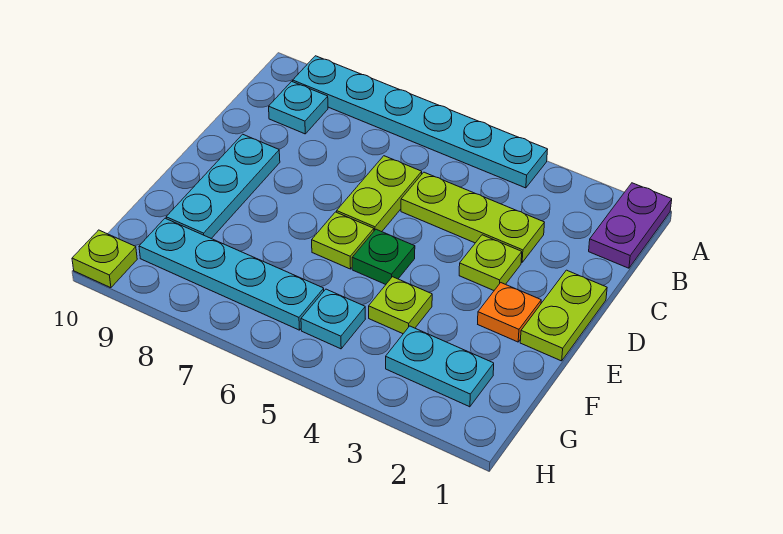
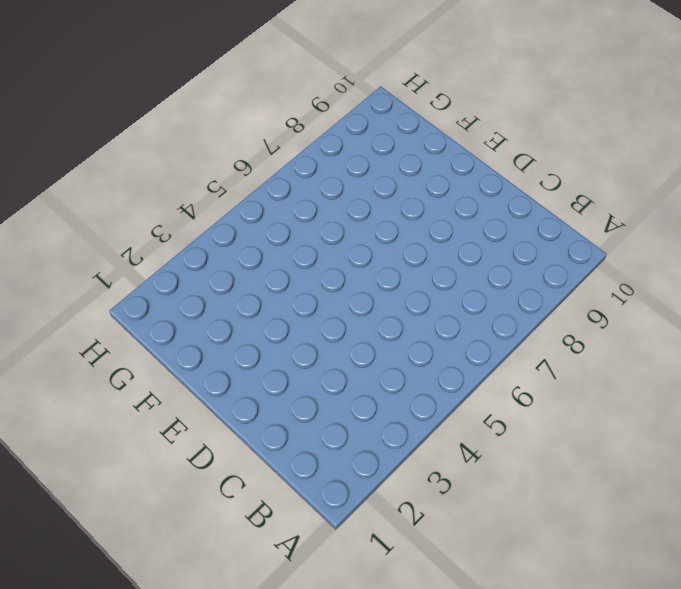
none -> purple 1x2 plate [589,183,672,268]
none -> cyan 1x6 plate [293,56,548,188]
none -> cyan 1x1 plate [269,81,328,134]

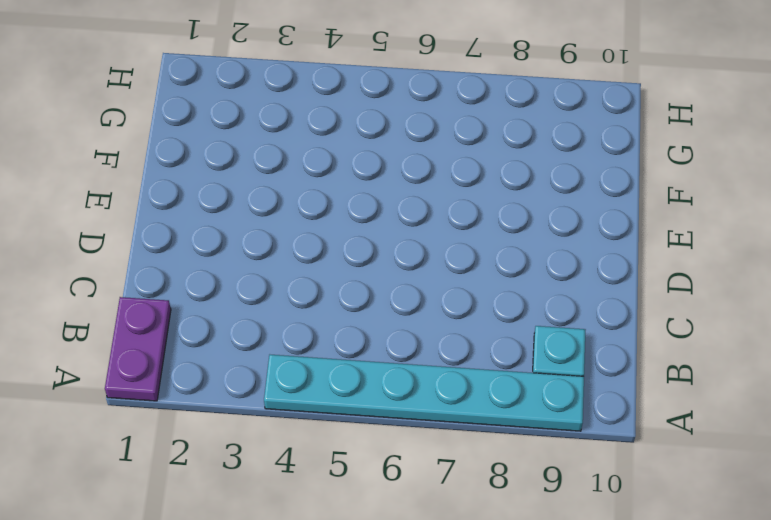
none -> lime 1x3 plate [401,172,544,263]
none -> lime 1x2 plate [337,156,422,232]
none -> lime 1x2 plate [520,270,607,361]

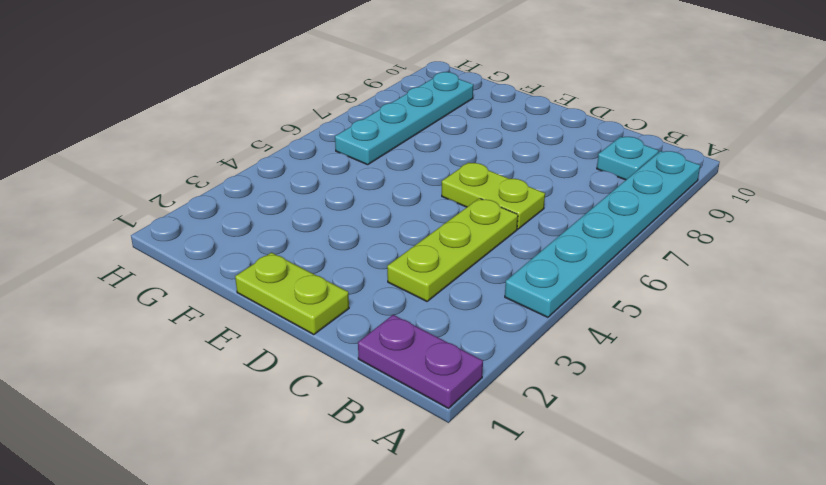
none -> lime 1x1 plate [459,235,522,290]
none -> cyan 1x3 plate [166,134,280,238]
none -> orange 1x1 plate [478,283,541,342]

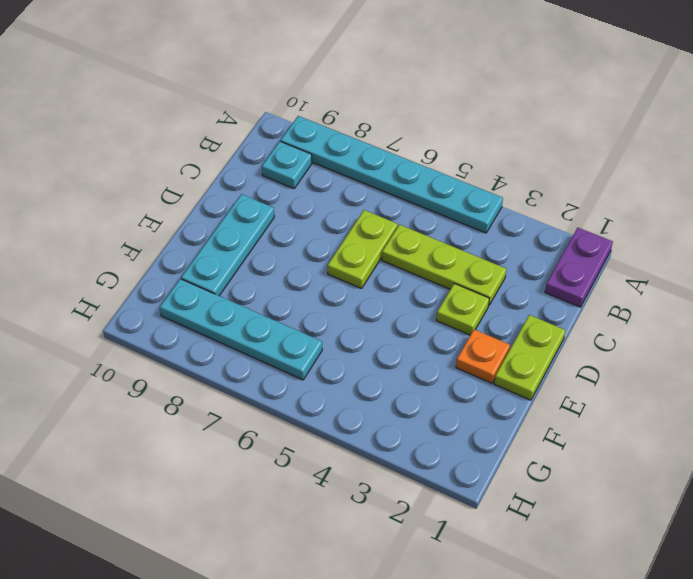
none -> green 1x1 plate [352,229,415,284]
none -> lime 1x1 plate [312,212,374,269]
none -> lime 1x1 plate [369,277,432,334]

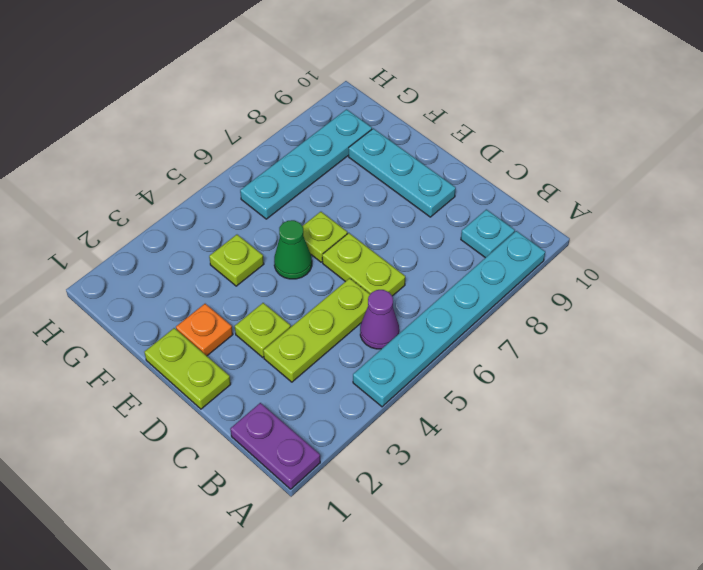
purple 1x1 cone [360,290,399,349] -> none
green 1x1 cone [274,220,312,279] -> green 1x1 plate [352,229,415,284]
none -> cyan 1x2 plate [386,326,494,407]
none -> cyan 1x1 plate [301,289,365,349]
none -> lime 1x1 plate [72,230,137,288]

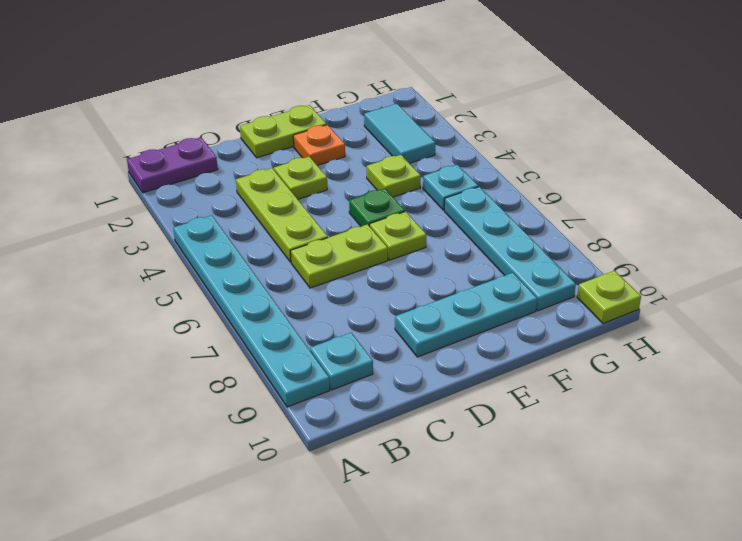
cyan 1x2 tile [364,104,435,163] -> cyan 1x2 plate [386,326,494,407]

